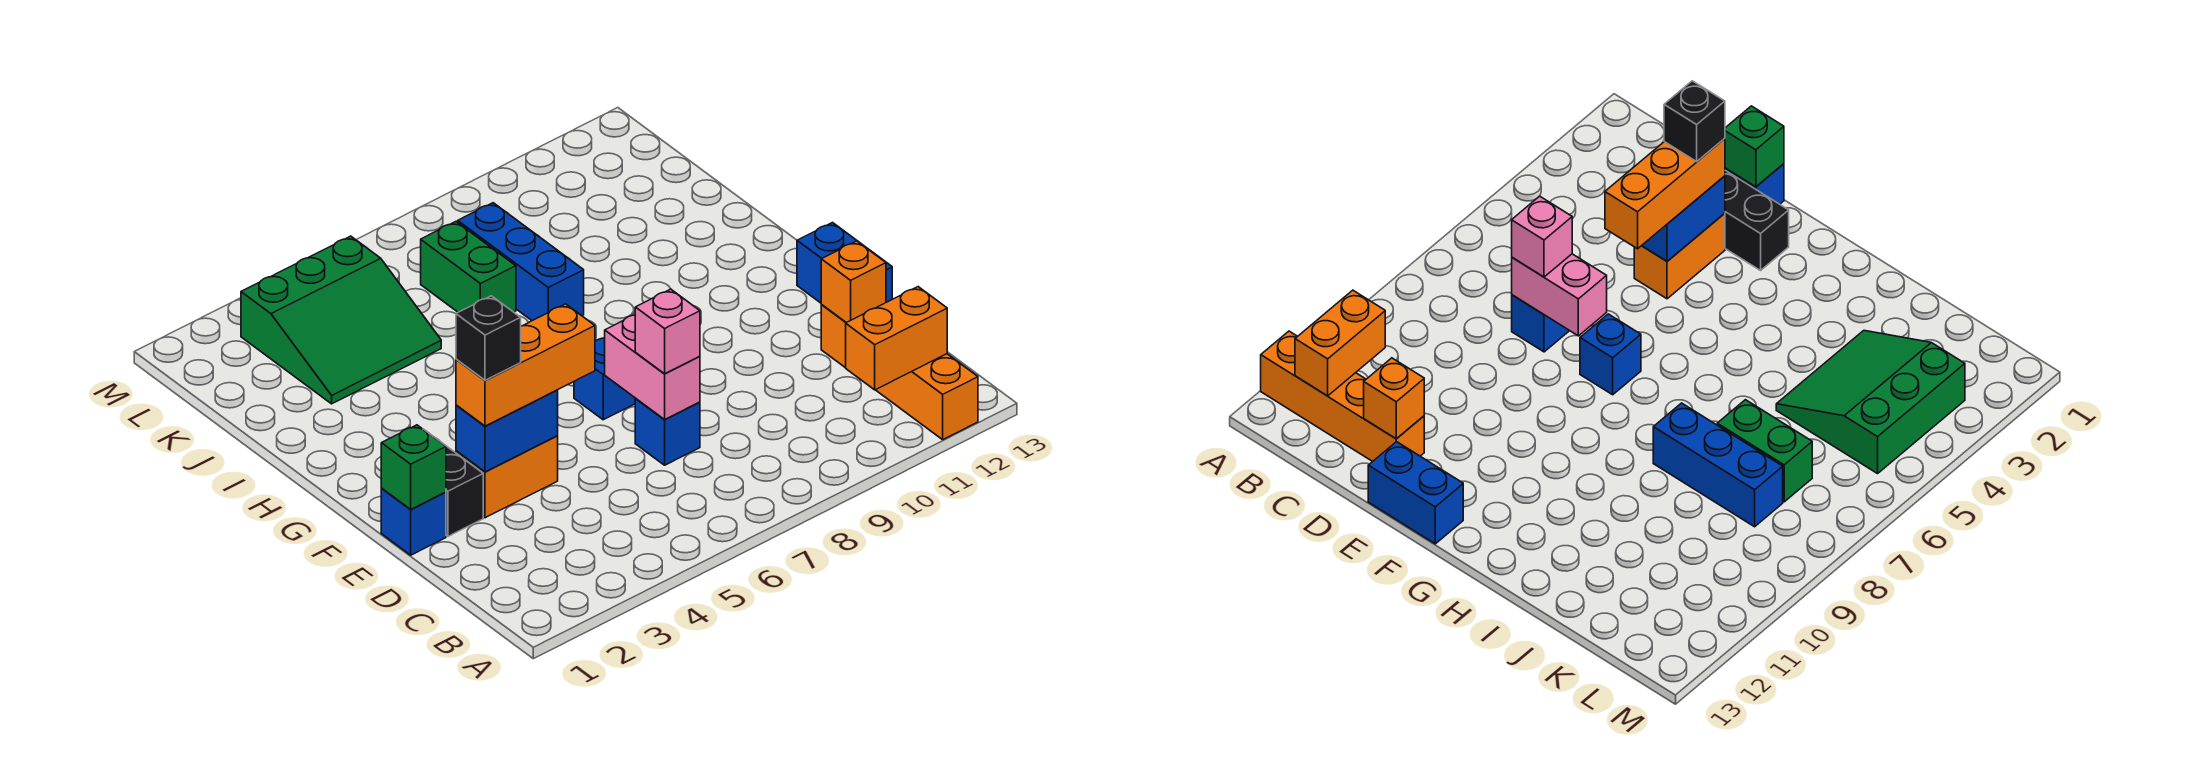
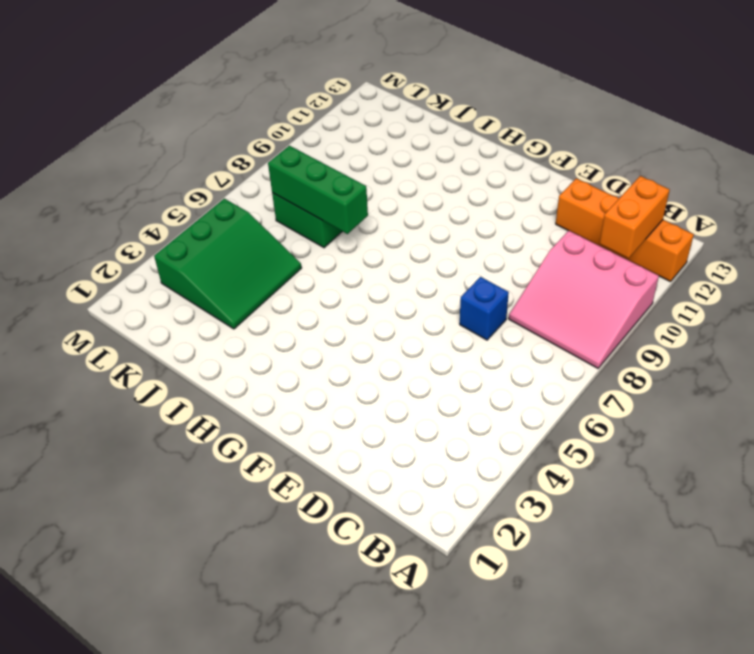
pink 3x3 slope [509,231,659,368] -> none
green 1x3 brick [268,146,368,234] -> none
none -> blue 1x1 brick [381,489,446,555]
none -> black 1x2 brick [423,429,483,536]
none -> orange 1x2 brick [456,436,558,518]

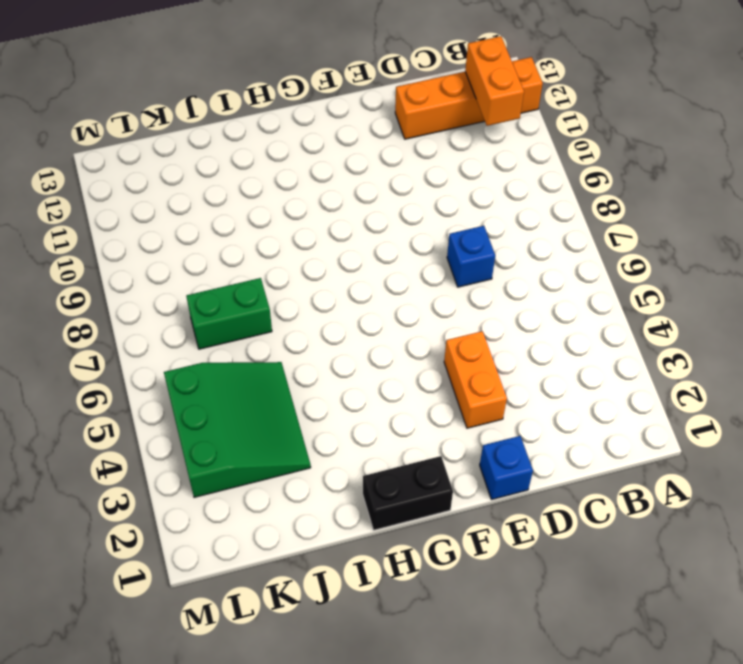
black 1x2 brick [363,456,453,530] -> black 1x2 brick moved to [423,429,483,536]
none -> blue 1x2 brick [797,223,892,303]
none -> blue 1x1 brick [574,338,636,420]
none -> blue 1x3 brick [458,203,584,321]

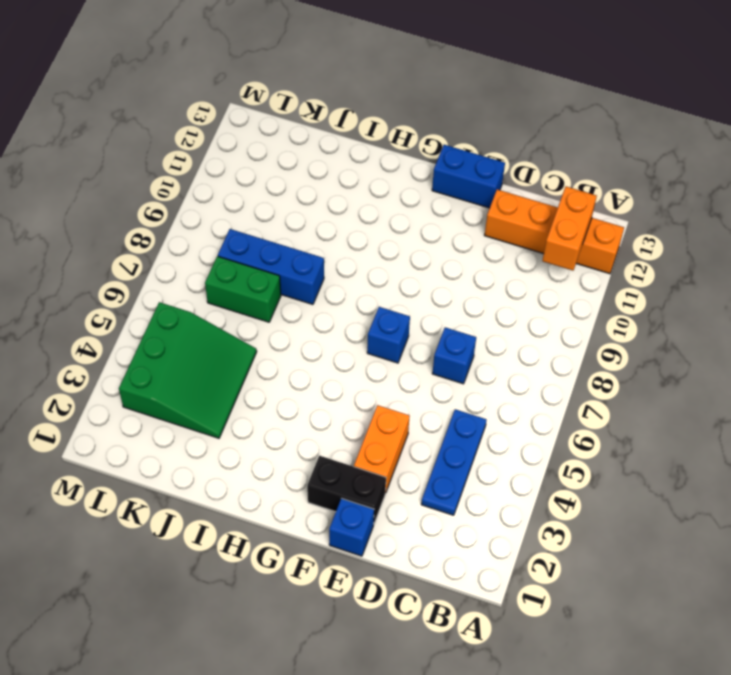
blue 1x3 plate [421,409,486,515] -> none
none -> pink 1x2 brick [605,315,700,419]
none -> orange 1x1 brick [821,241,886,323]
none -> green 1x1 brick [381,425,446,509]

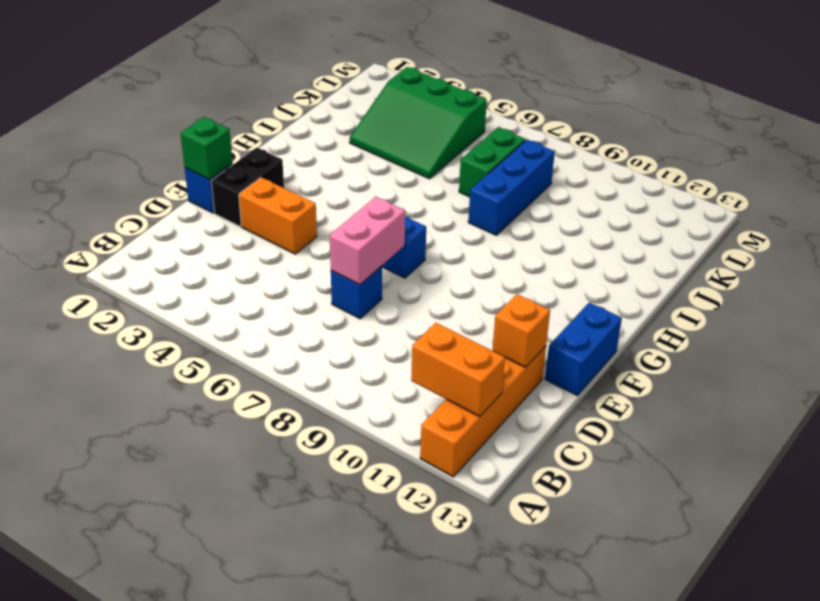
none -> blue 1x2 brick [456,390,558,472]
none -> pink 1x1 brick [635,289,700,374]
none -> orange 1x3 brick [456,304,595,426]

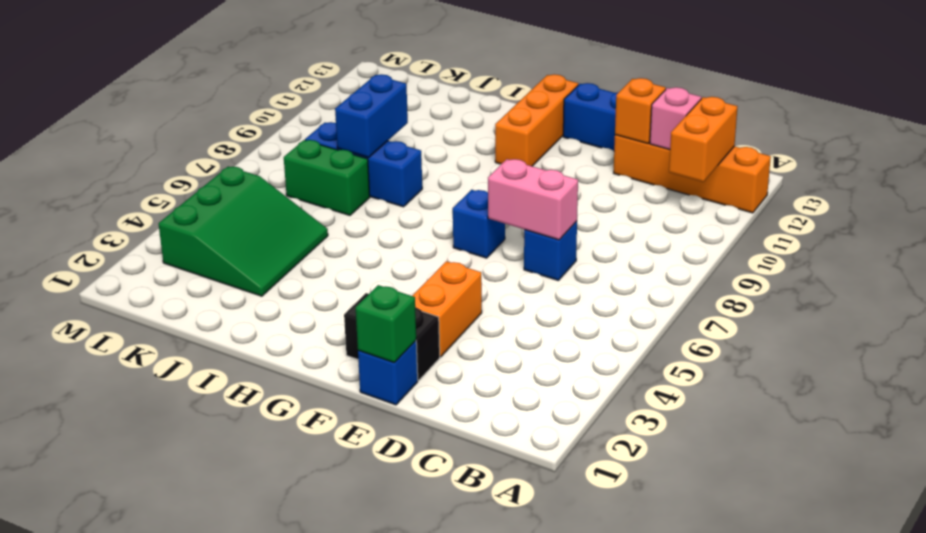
pink 1x1 brick [650,87,701,150] -> pink 1x1 brick moved to [635,289,700,374]
orange 1x3 brick [495,74,578,166] -> orange 1x3 brick moved to [456,304,595,426]
blue 1x2 brick [335,74,408,158] -> blue 1x2 brick moved to [456,390,558,472]
none -> black 1x1 brick [456,296,521,381]

